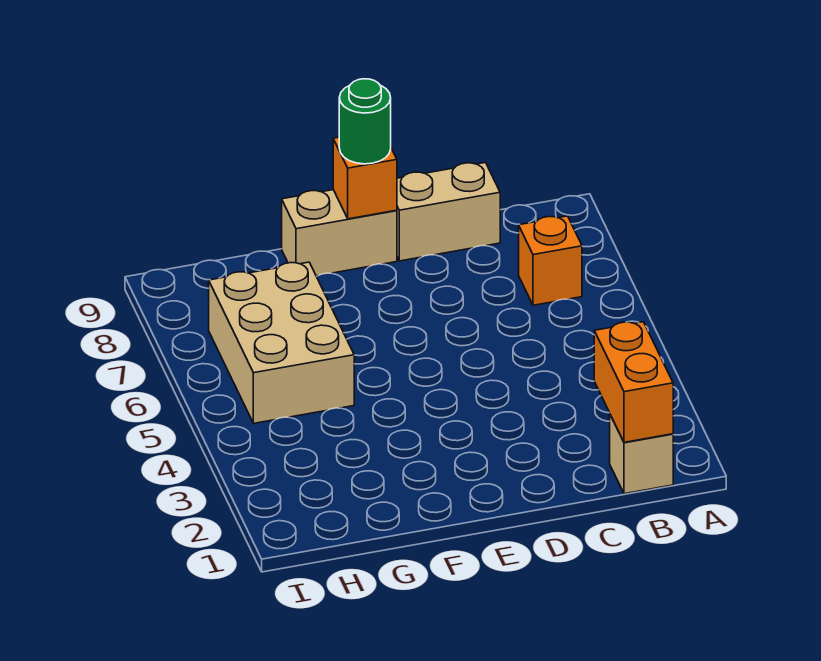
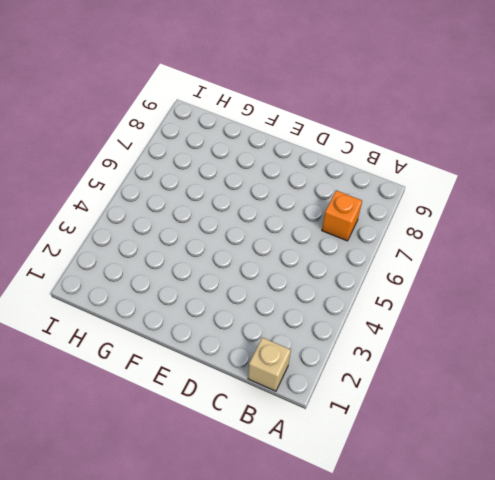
none -> tan 1x2 brick [397,163,500,261]
none -> tan 1x2 brick [282,190,397,276]

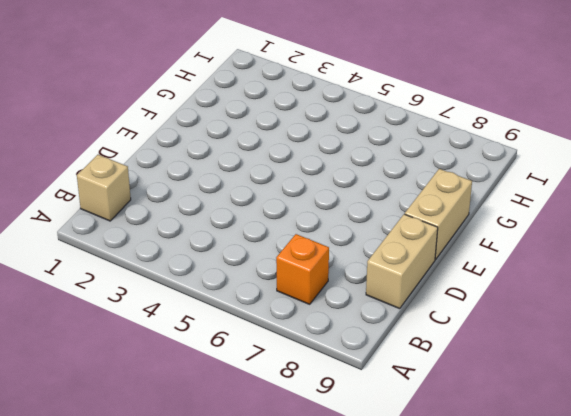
none -> tan 2x3 brick [209,262,354,423]
none -> orange 1x2 brick [594,322,673,442]

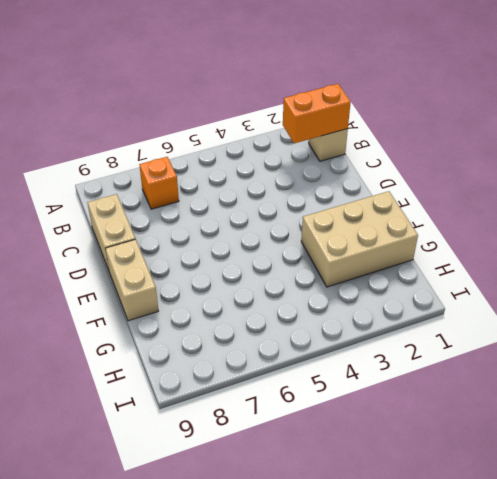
tan 2x3 brick [301,191,418,287] -> tan 2x3 brick moved to [209,262,354,423]
none -> orange 1x1 brick [333,137,397,219]
none -> green 1x1 round brick [339,79,391,164]

